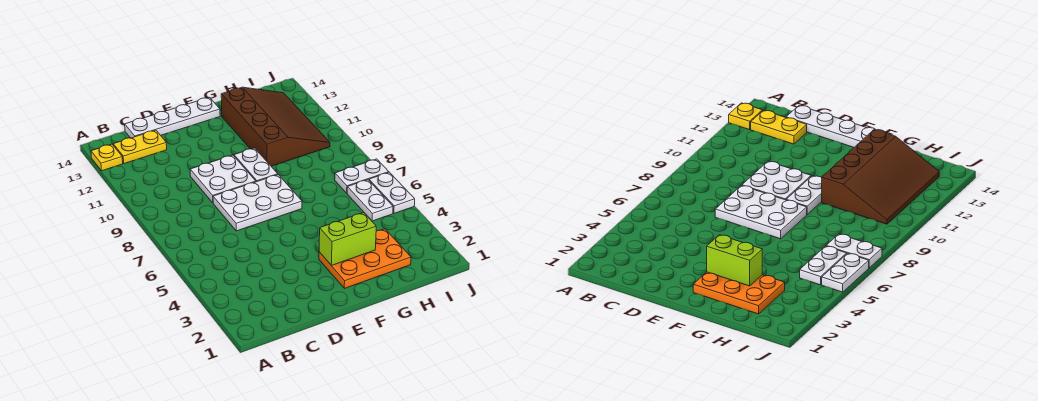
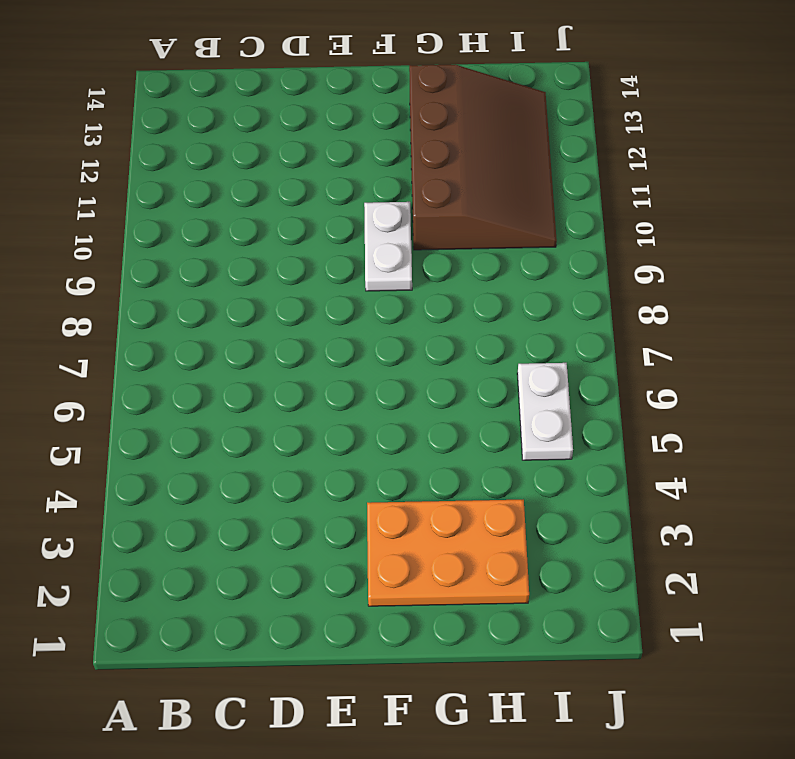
none -> yellow 1x1 plate [91,144,123,171]
none -> yellow 1x2 plate [113,130,167,164]
none -> white 1x4 plate [125,97,220,138]

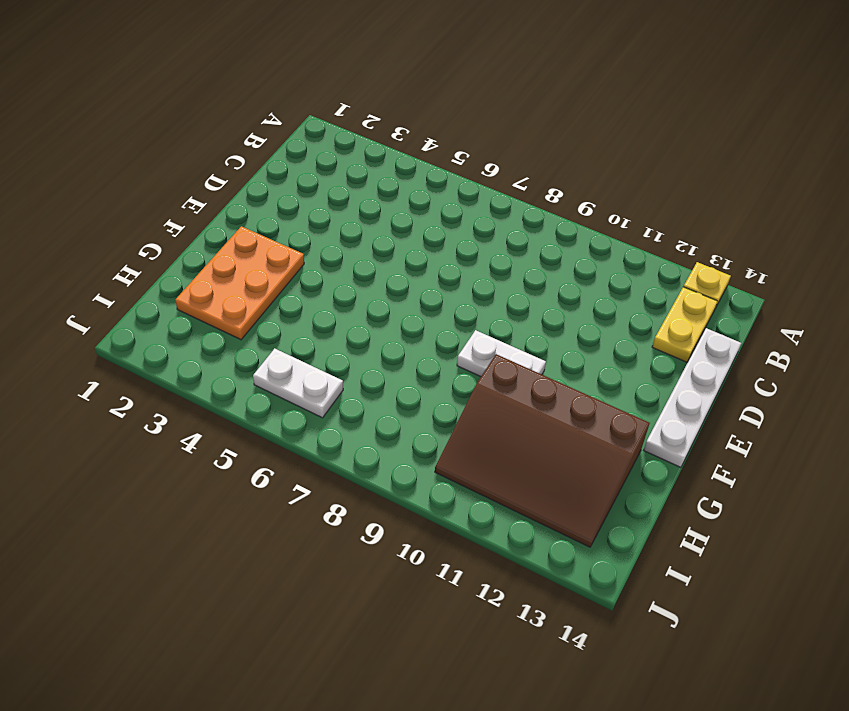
none -> white 2x3 plate [213,175,302,231]
none -> white 2x2 plate [190,155,256,203]
none -> white 1x2 plate [335,159,389,193]

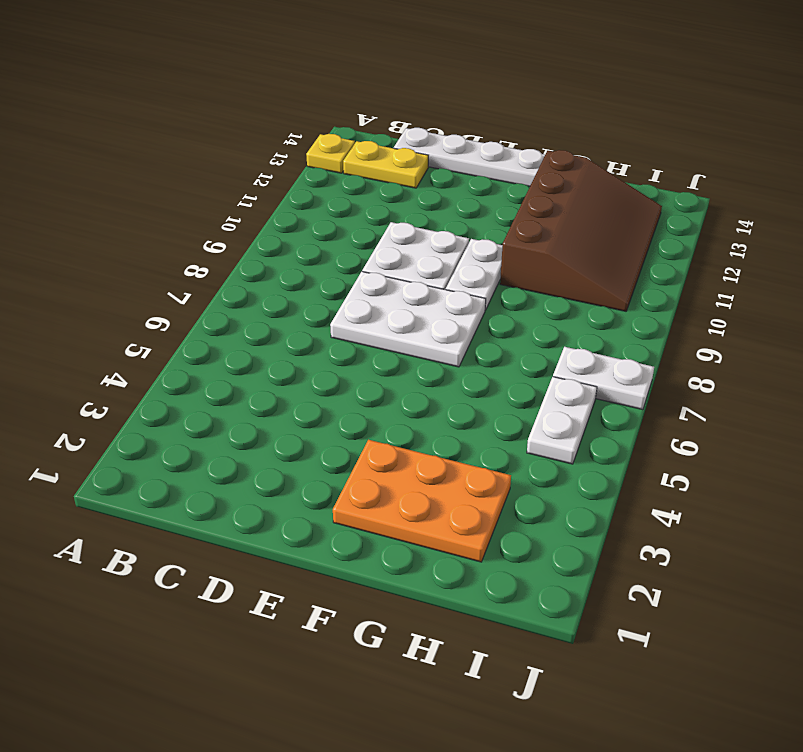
none -> white 1x2 plate [369,172,415,213]
none -> lime 1x2 brick [319,213,376,266]

